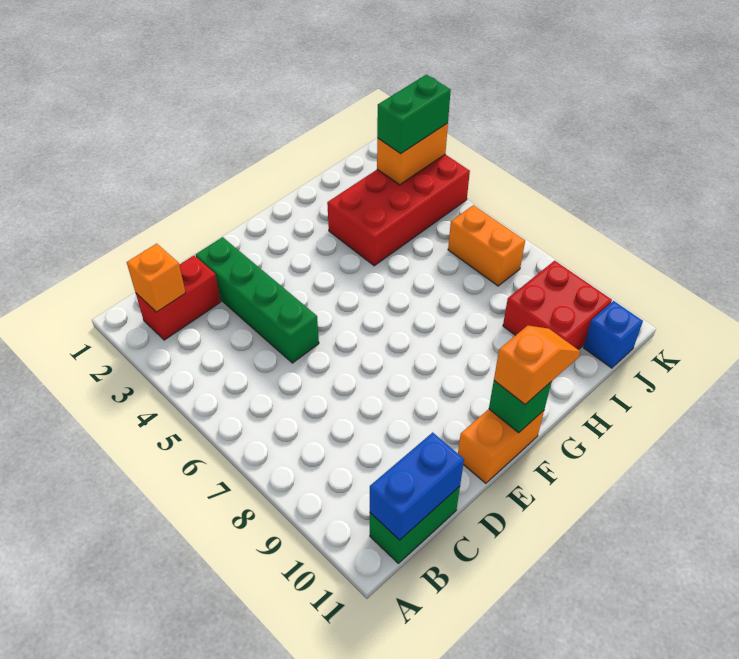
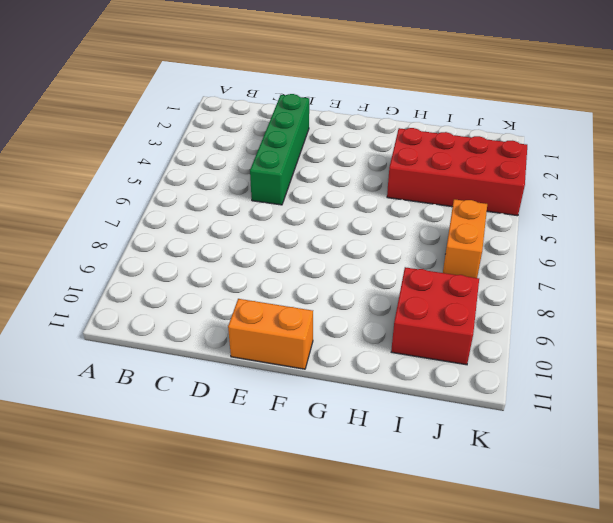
none -> red 1x2 brick [136,256,221,340]
none -> green 1x2 brick [370,486,460,563]
none -> blue 1x1 brick [583,301,643,368]

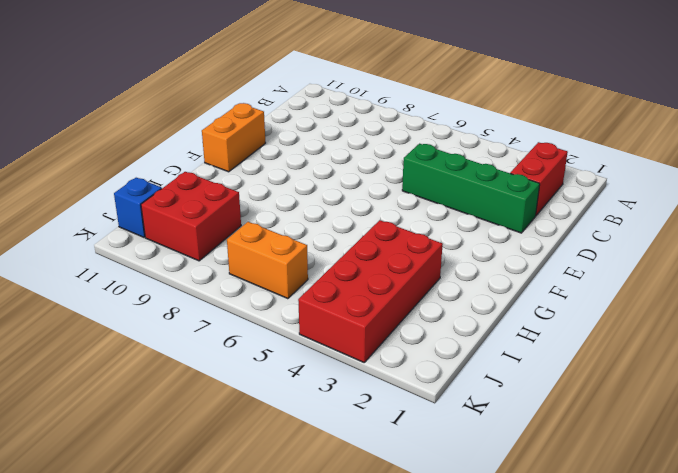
none -> green 1x2 brick [370,486,460,563]
none -> orange 1x1 brick [127,244,186,312]
none -> blue 1x2 brick [370,432,464,540]

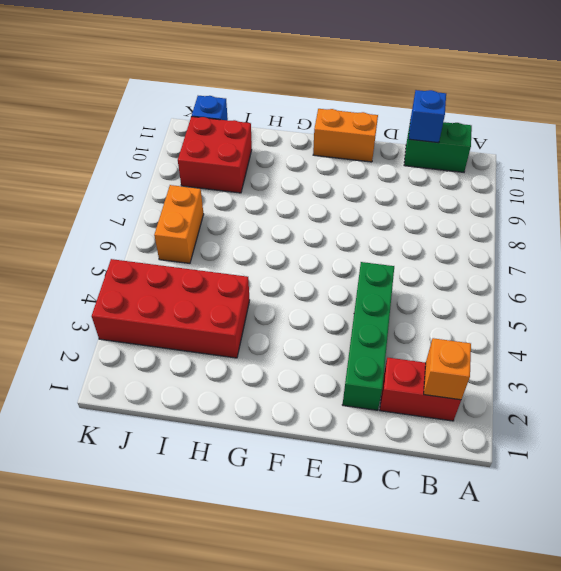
blue 1x1 brick [409,90,446,143] -> blue 1x2 brick [370,432,464,540]
none -> green 1x1 brick [489,381,551,433]
none -> orange 1x2 brick [377,123,448,185]
none -> orange 1x2 slope [494,326,580,404]

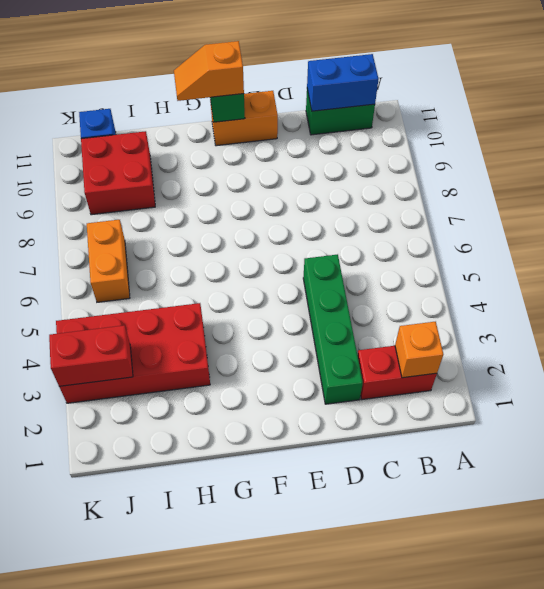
red 1x2 brick [49,325,133,386] -> orange 1x2 brick [377,123,448,185]
none -> green 1x2 brick [377,75,451,154]

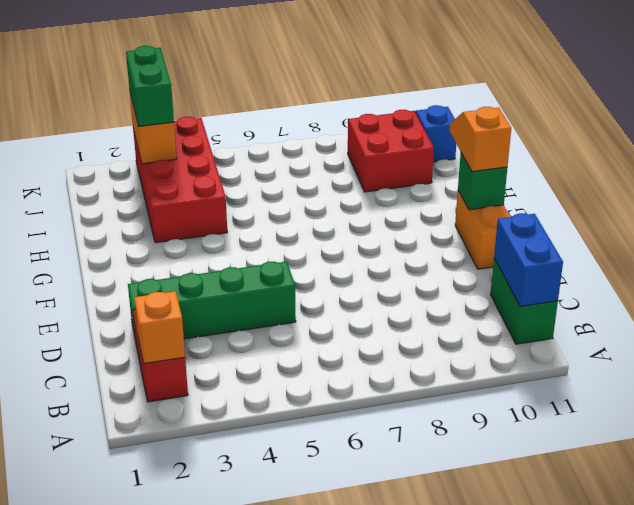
none -> orange 1x2 brick [448,205,525,286]

